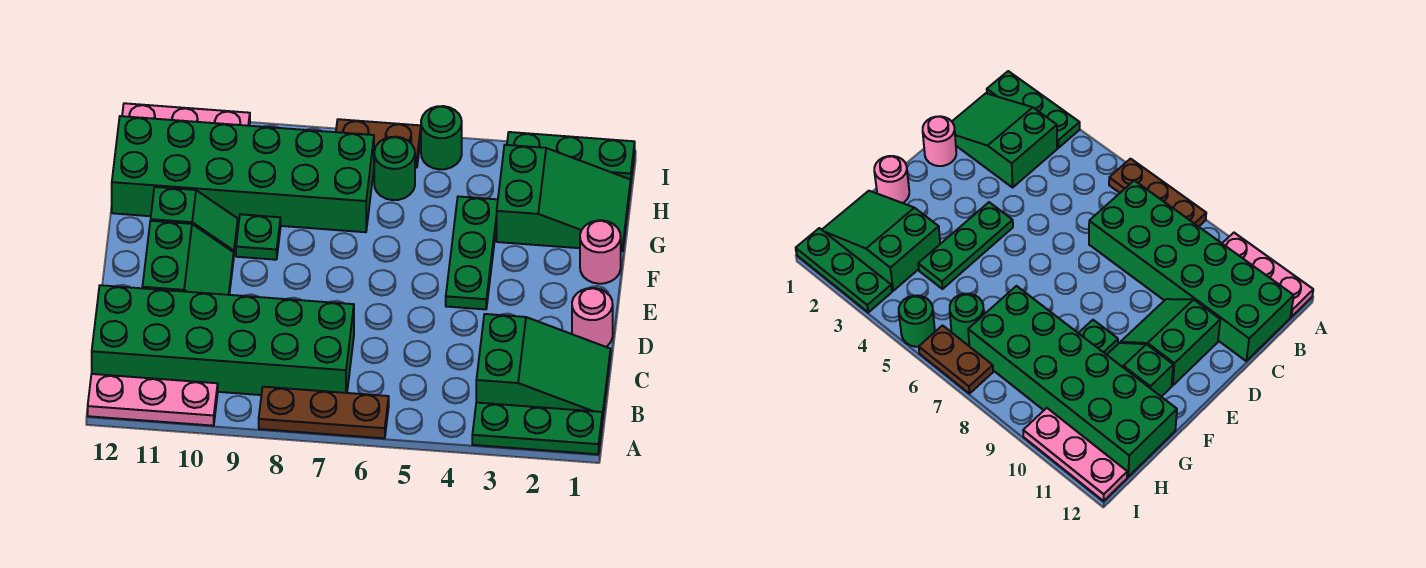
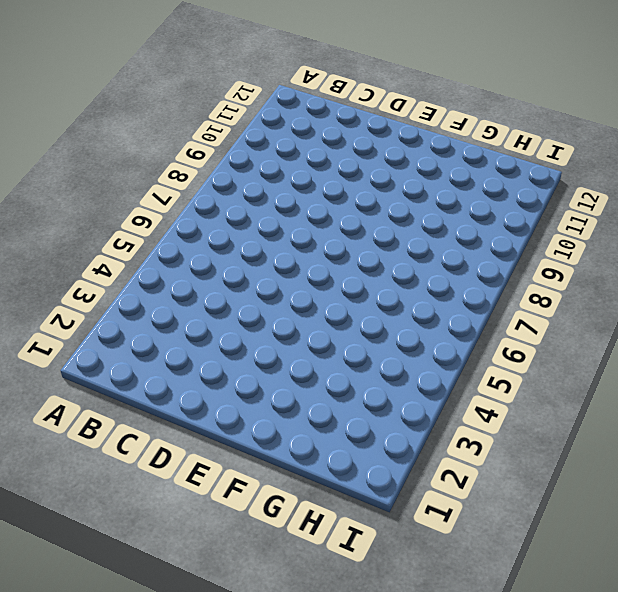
none -> green 1x3 plate [472,403,602,454]
none -> brown 1x3 plate [259,387,389,438]
none -> pink 1x3 plate [88,374,218,426]

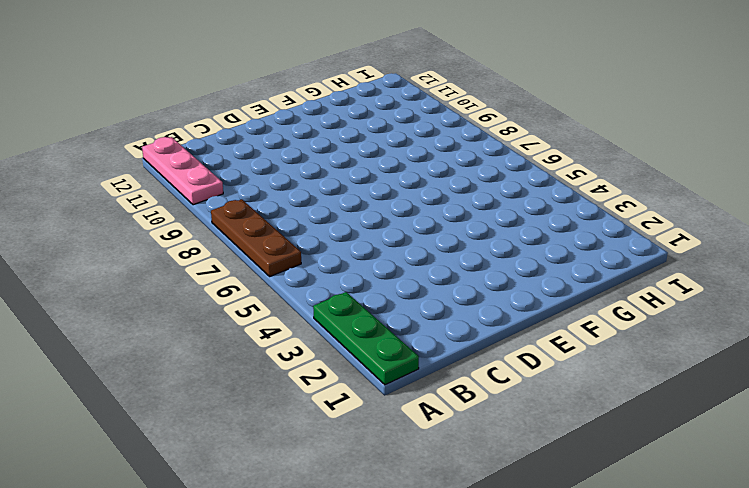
none -> green 2x3 slope [476,314,611,420]
none -> green 2x6 brick [92,285,354,395]
none -> pink 1x1 round brick [572,288,613,347]

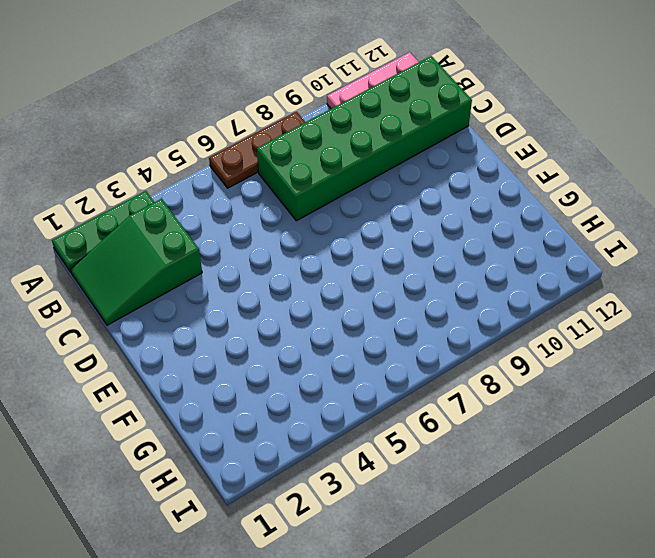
none -> pink 1x1 round brick [572,288,613,347]
none -> green 2x2 slope [142,221,234,295]
none -> green 1x3 plate [446,196,498,309]

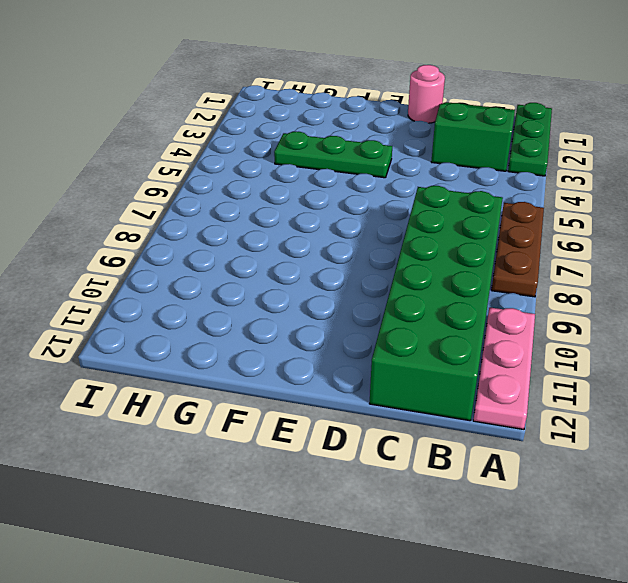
none -> green 2x2 slope [142,221,234,295]
none -> pink 1x1 round brick [580,220,621,284]
none -> green 1x1 plate [236,214,281,260]

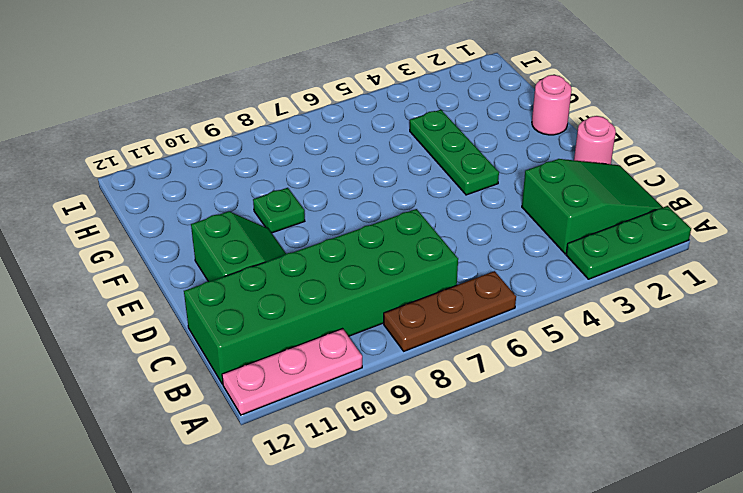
none -> green 1x2 slope [151,187,238,252]
none -> green 2x3 slope [497,145,631,251]
none -> green 2x6 brick [112,116,374,232]

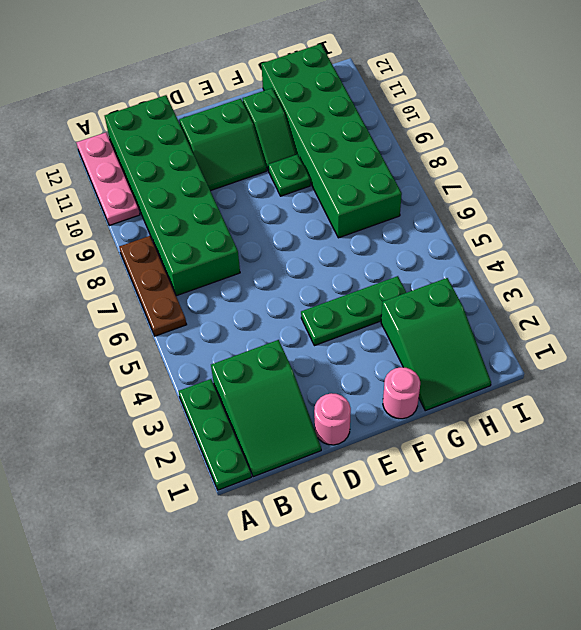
none -> green 1x1 round brick [374,137,415,200]
none -> green 1x3 plate [507,132,635,180]
none -> green 1x1 round brick [421,106,462,169]

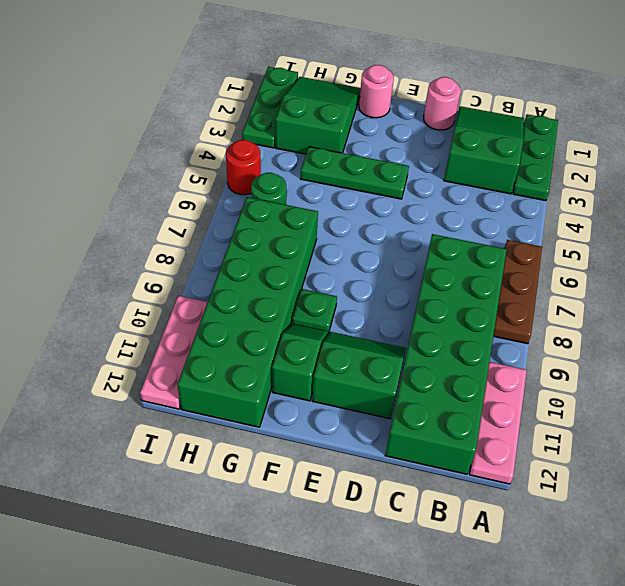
red 1x1 round brick [226,140,261,195] -> green 1x1 round brick [421,106,462,169]
none -> brown 1x2 plate [336,119,421,168]

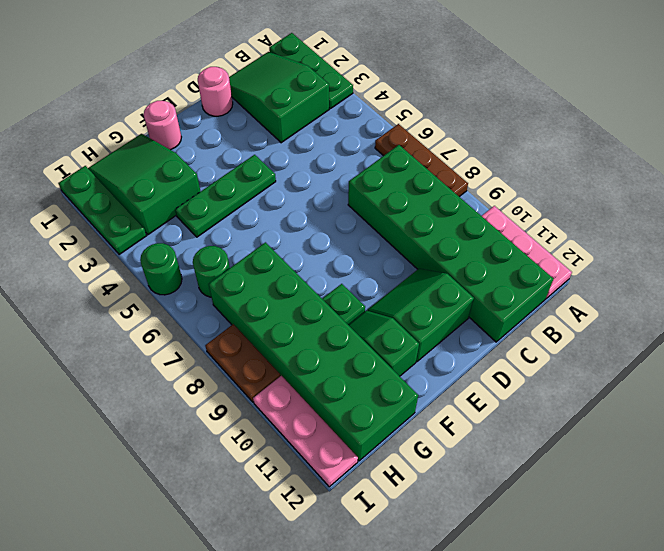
brown 1x2 plate [205,324,280,402] -> brown 1x2 plate moved to [336,119,421,168]

